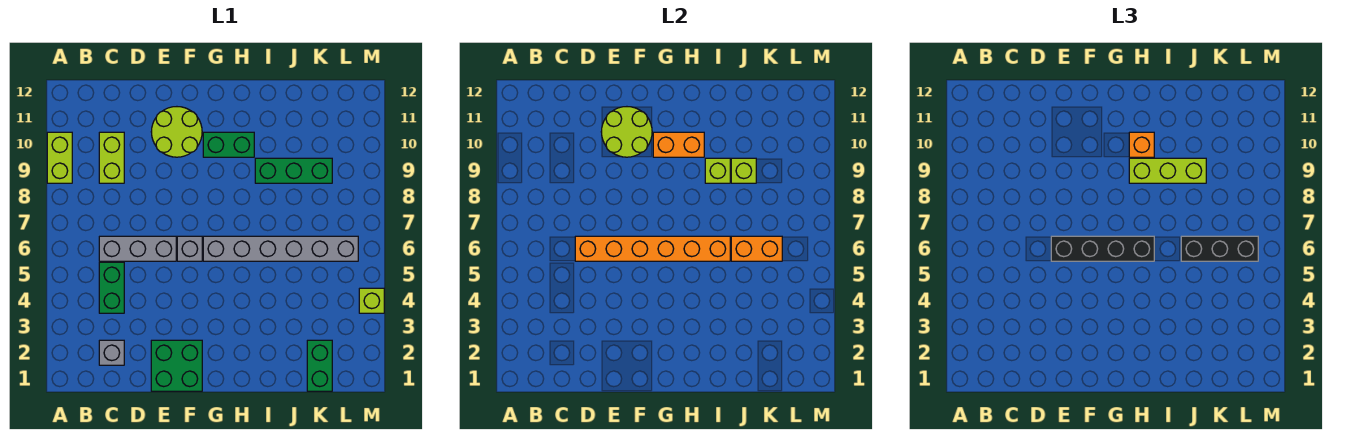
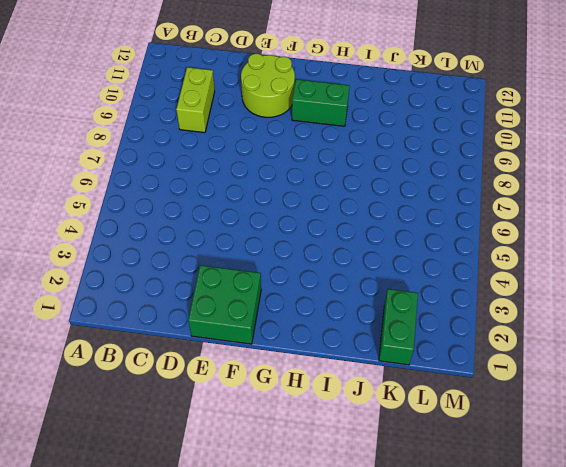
none -> lime 1x2 brick [47,132,72,183]
none -> grey 1x1 brick [99,340,124,365]
none -> green 1x2 brick [99,262,124,313]

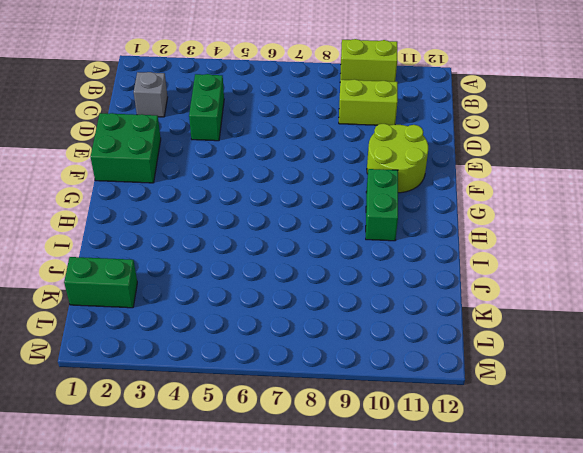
green 1x2 brick [189,74,224,141] -> green 1x2 brick turned to [99,262,124,313]
none -> grey 1x3 brick [99,236,176,261]
none -> grey 1x1 brick [177,236,202,261]
none -> grey 1x6 brick [203,236,358,261]

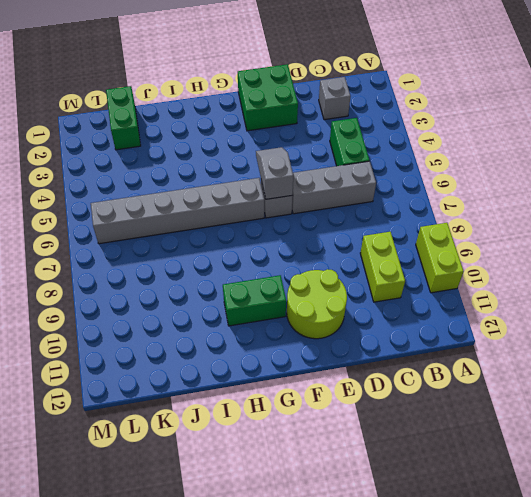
grey 1x2 slope [256,147,293,199] -> orange 1x6 brick [575,236,730,261]
none -> green 1x3 brick [255,158,332,183]
none -> lime 1x1 brick [359,288,384,313]
none -> lime 2x2 round brick [601,107,652,157]

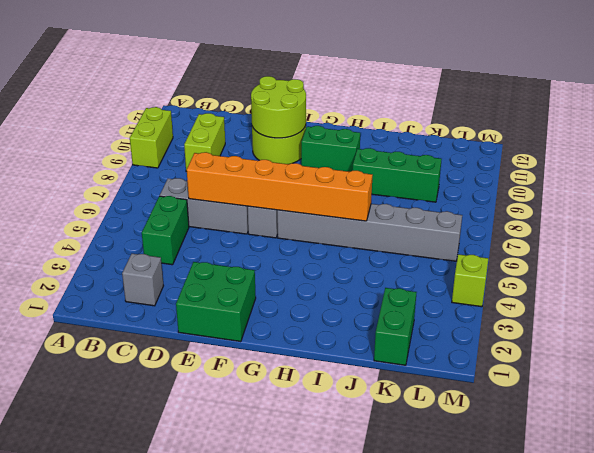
none -> orange 1x2 brick [653,132,704,157]
none -> lime 1x1 brick [705,158,730,183]
none -> orange 1x2 brick [731,236,782,261]

